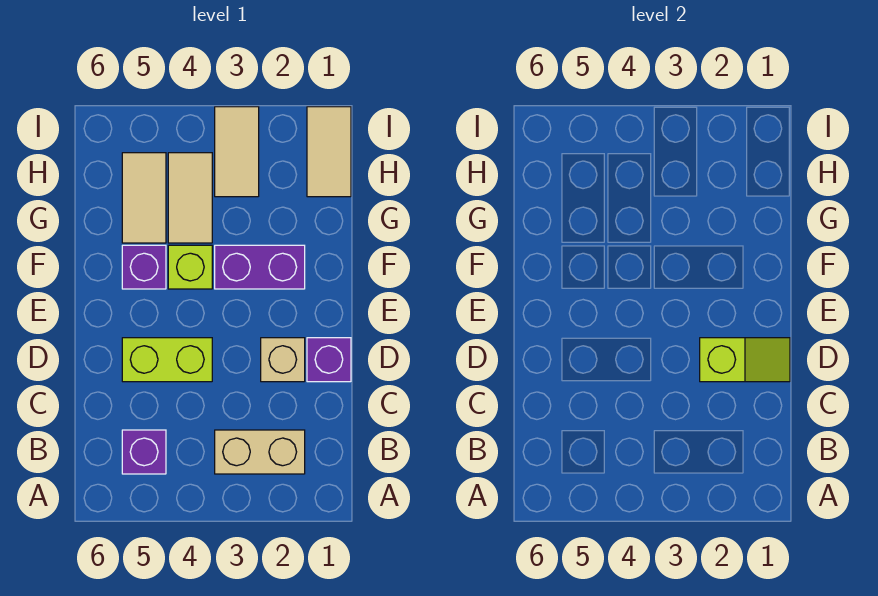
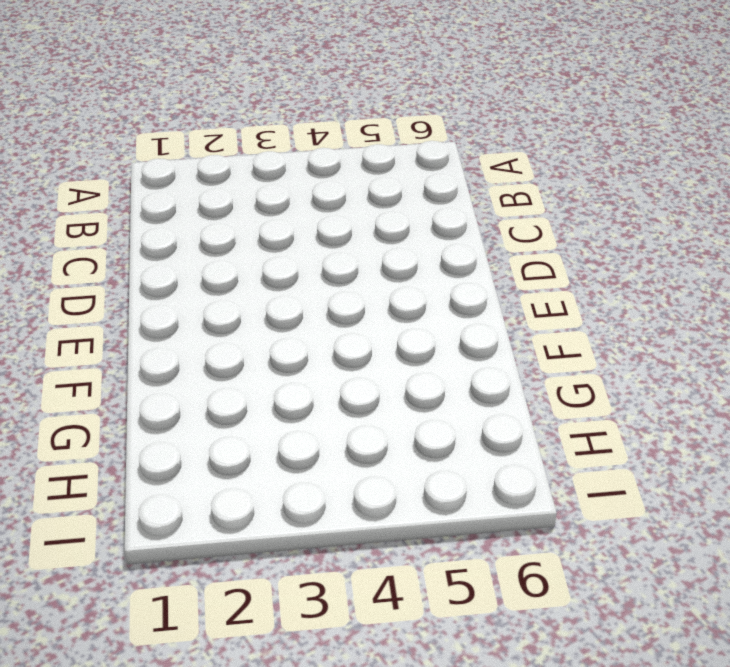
none -> tan 1x2 brick [215,430,305,474]
none -> purple 1x1 brick [122,430,166,474]
none -> purple 1x1 brick [307,338,351,382]

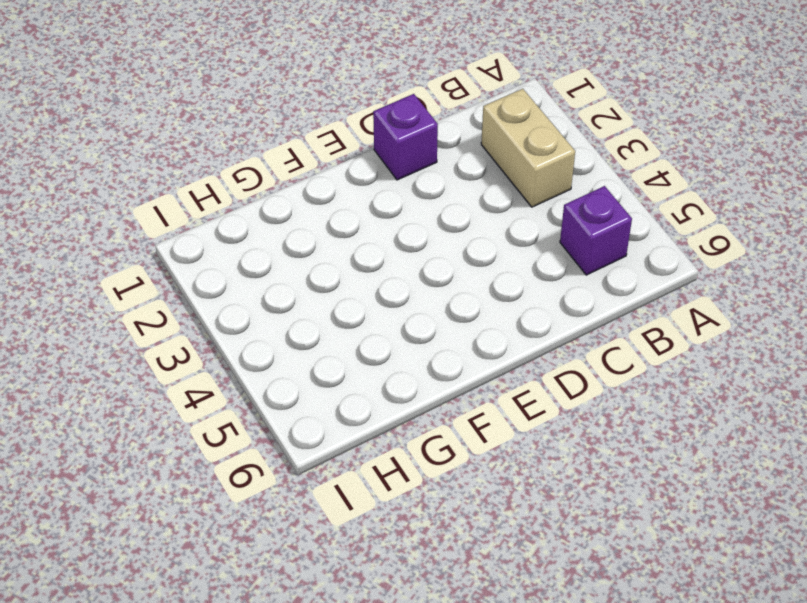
none -> tan 1x1 brick [261,338,305,382]
none -> lime 1x2 brick [122,338,212,382]
none -> purple 1x2 brick [215,245,305,289]

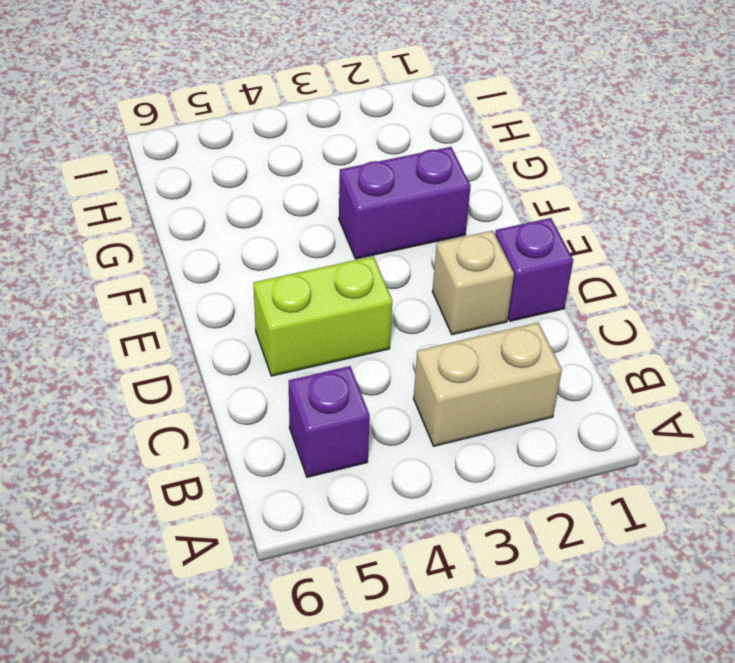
none -> lime 1x1 brick [168,245,212,289]
none -> purple 1x1 brick [122,245,166,289]
none -> tan 1x2 tile [168,153,212,243]

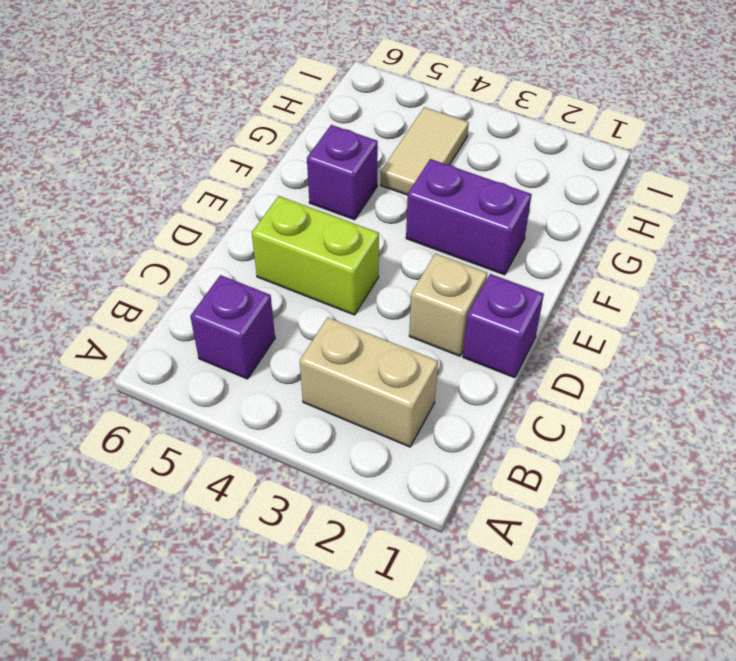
none -> lime 1x1 brick [168,245,212,289]
none -> tan 1x2 tile [122,153,166,243]
none -> tan 1x2 tile [307,107,351,197]

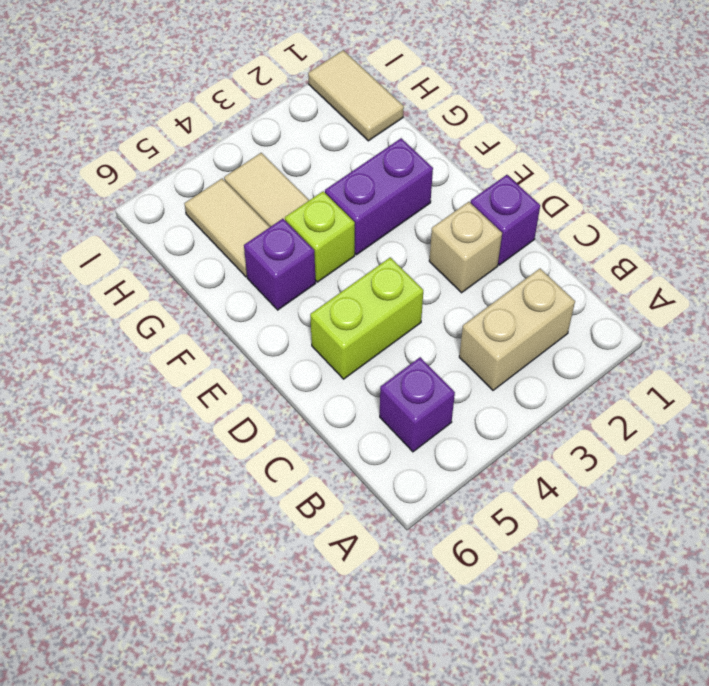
none -> tan 1x2 tile [215,107,259,197]
none -> lime 1x2 slope [700,338,790,382]

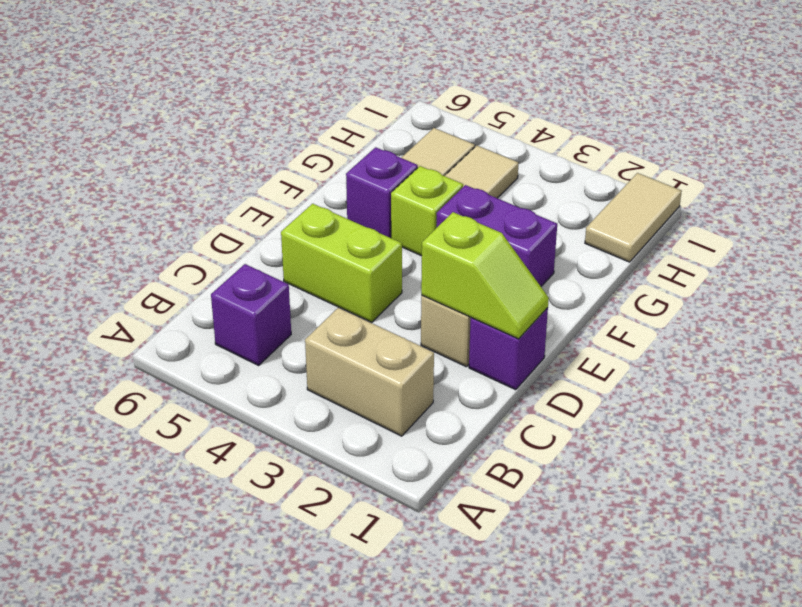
none -> tan 1x2 tile [215,107,259,197]

